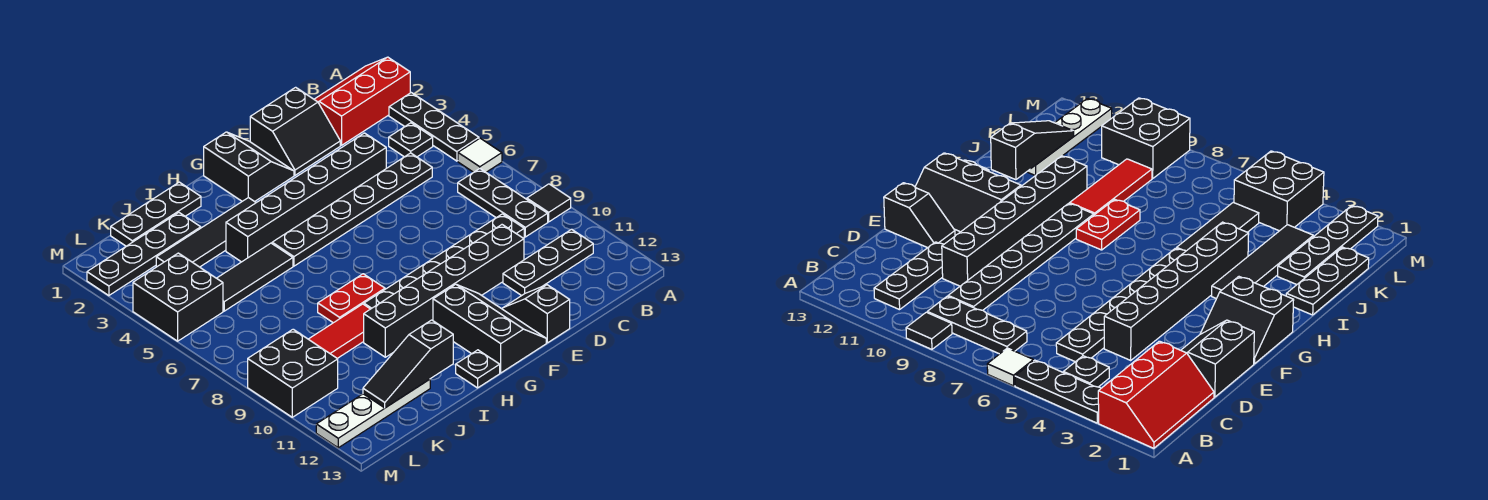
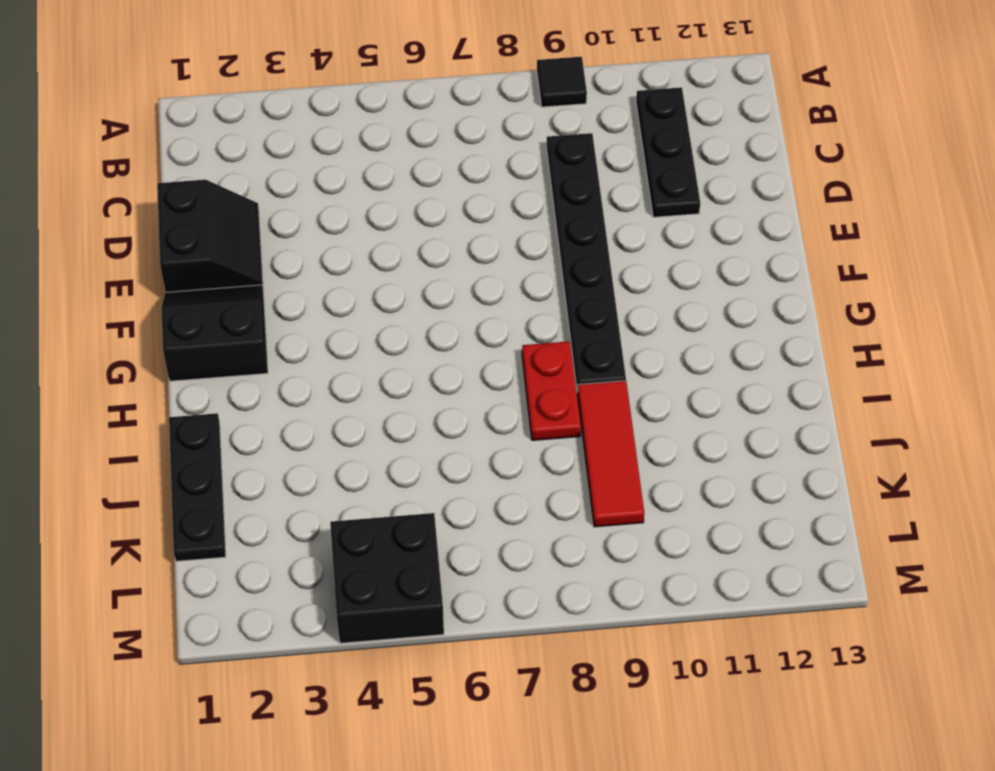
none -> red 2x3 slope [314,57,410,145]
none -> black 1x3 plate [389,93,479,161]
none -> white 1x1 tile [458,138,502,172]

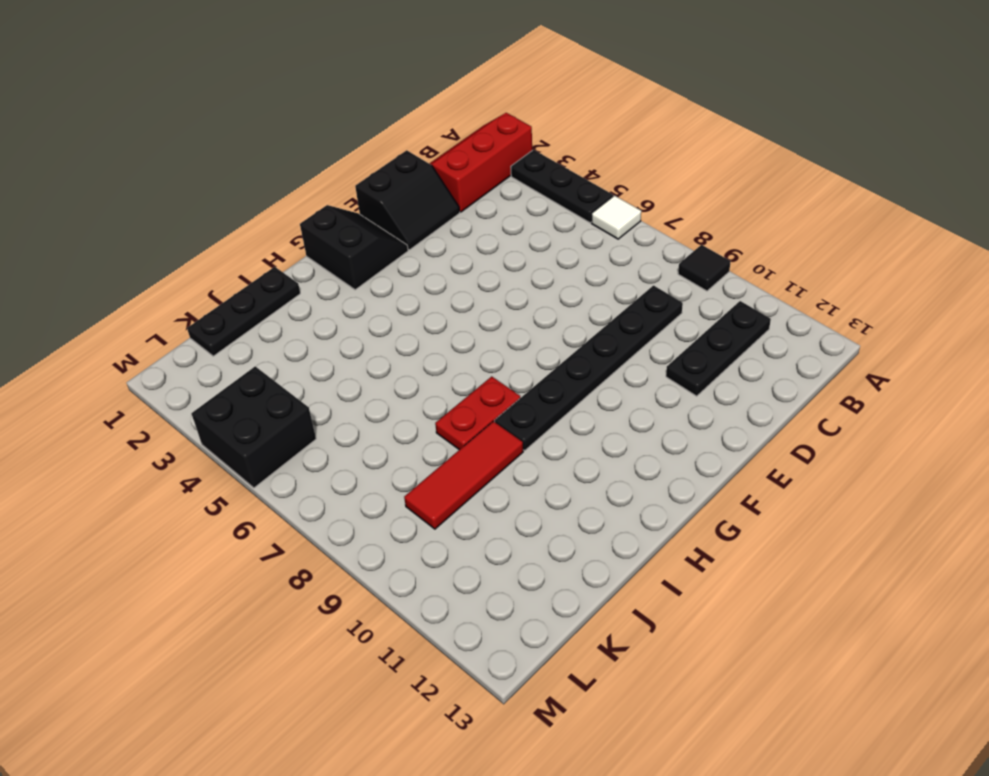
none -> black 1x1 plate [389,123,433,157]
none -> black 1x3 plate [458,169,548,237]
none -> black 1x6 plate [272,153,432,266]

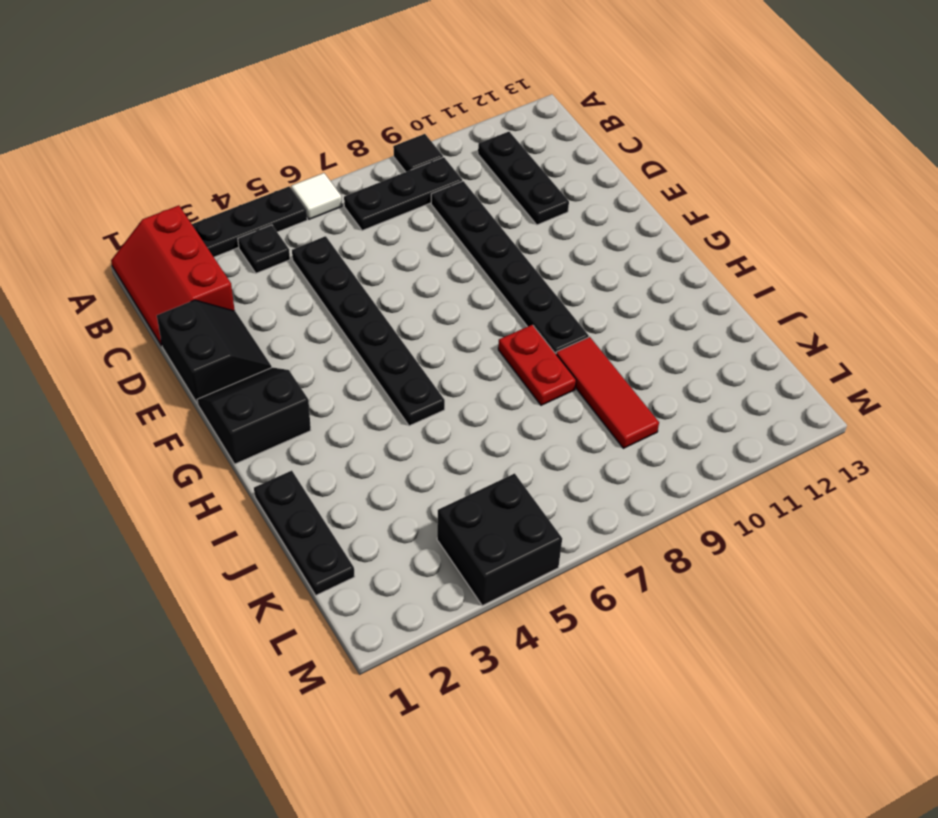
none -> black 1x6 brick [226,133,386,262]
none -> black 1x6 brick [364,225,524,357]
none -> black 1x2 slope [503,285,570,343]

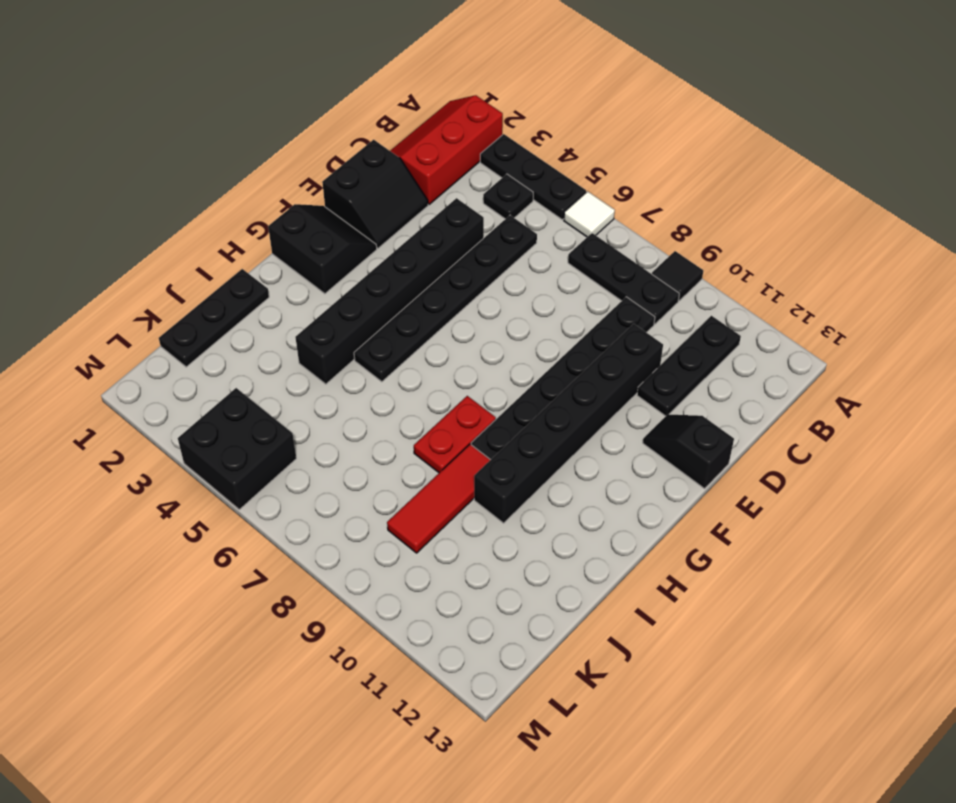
none -> black 2x3 slope [433,284,546,373]
none -> black 1x4 tile [156,198,256,267]
none -> black 1x1 plate [456,350,500,388]

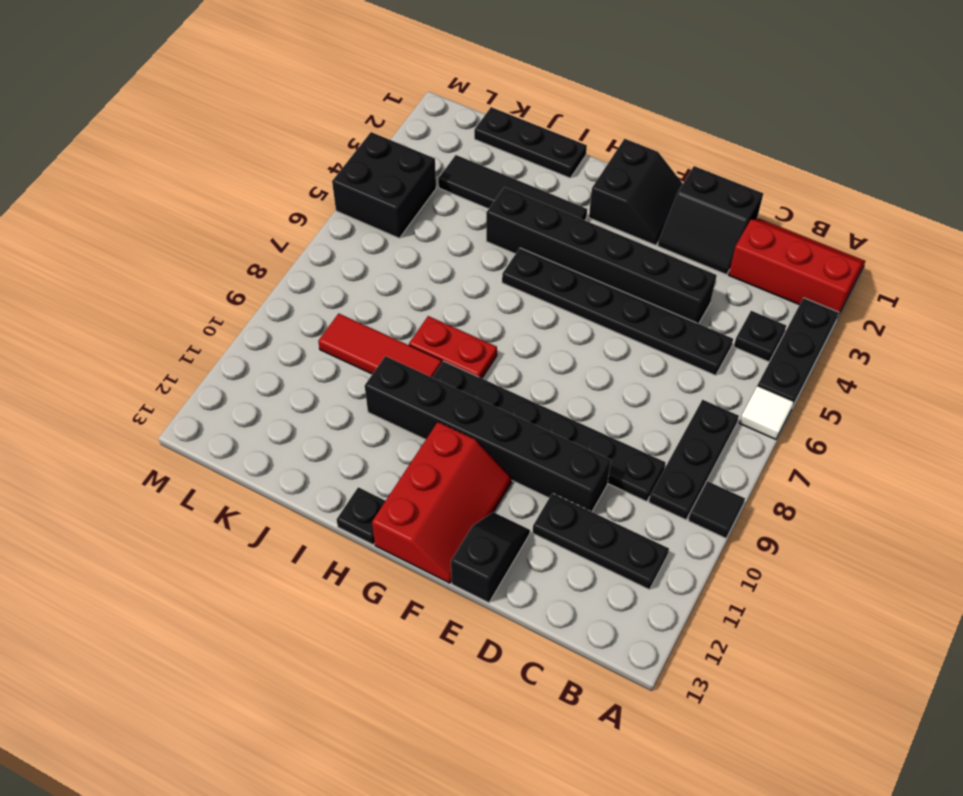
red 2x3 slope [372,422,512,583] -> black 2x3 slope [433,284,546,373]
none -> black 1x3 tile [217,243,293,311]
none -> black 1x4 plate [87,213,201,296]
none -> white 1x4 plate [316,379,430,448]

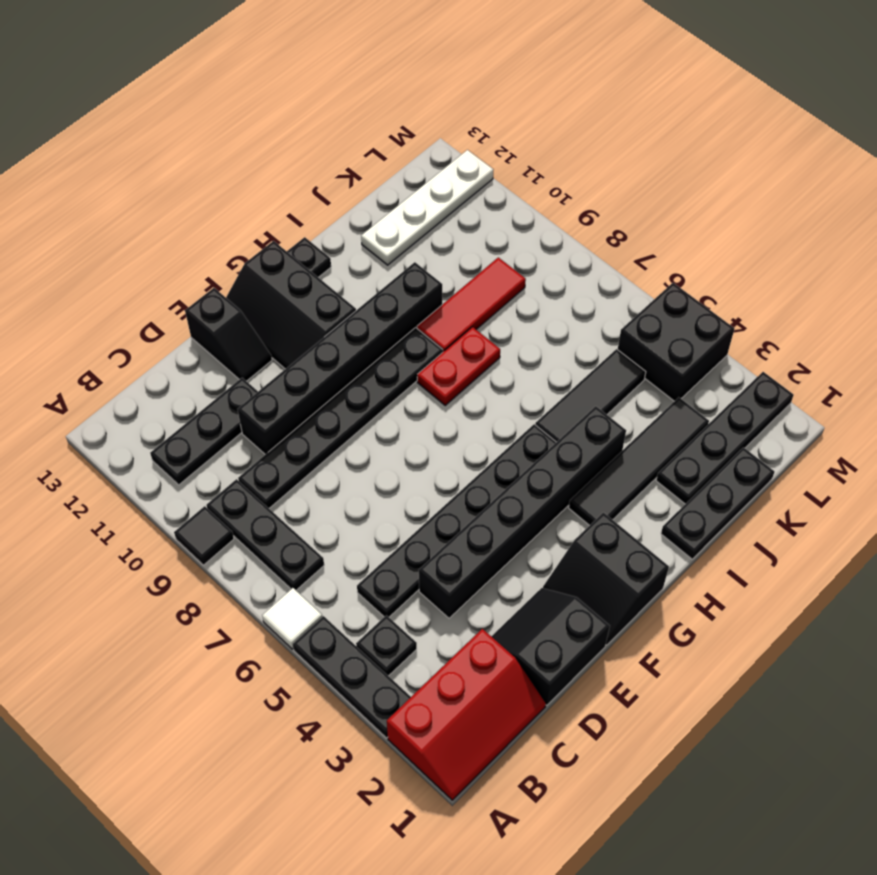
none -> black 2x2 brick [248,329,338,417]
none -> black 1x3 slope [363,320,453,408]

